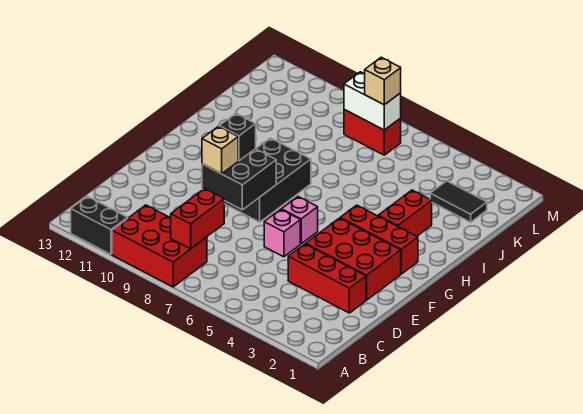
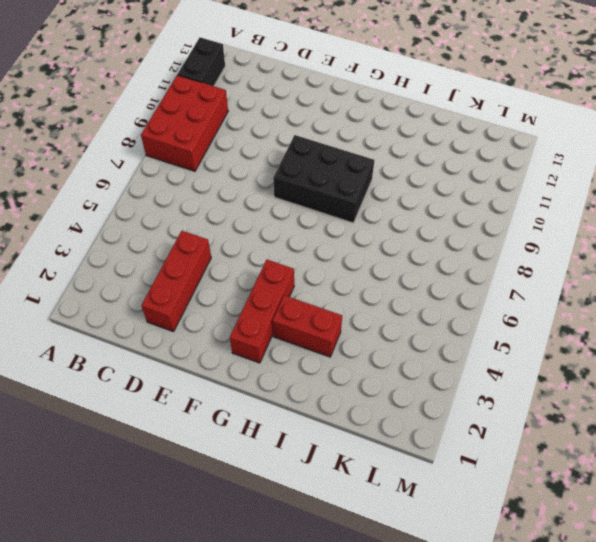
none -> red 2x3 brick [306,218,401,300]
none -> pink 1x1 brick [264,209,300,257]
none -> pink 1x1 brick [281,197,318,244]

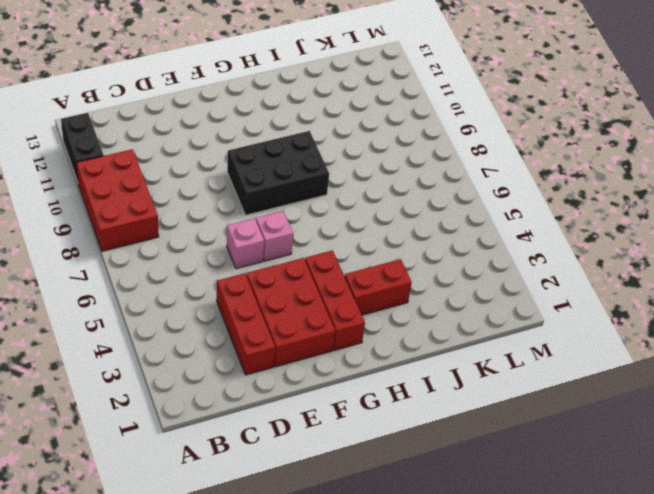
none -> black 1x2 tile [430,181,487,222]
none -> red 1x2 brick [344,109,401,155]
none -> red 1x2 brick [171,188,224,249]

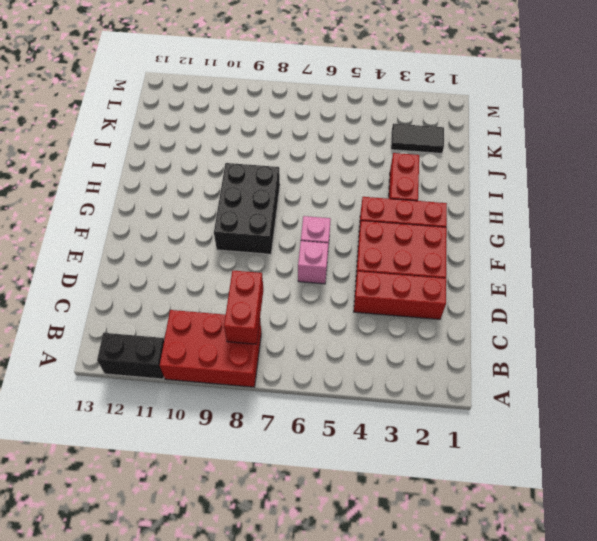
none -> red 1x2 brick [344,109,401,155]
none -> black 2x2 brick [202,149,276,210]
none -> white 1x2 brick [344,72,401,130]

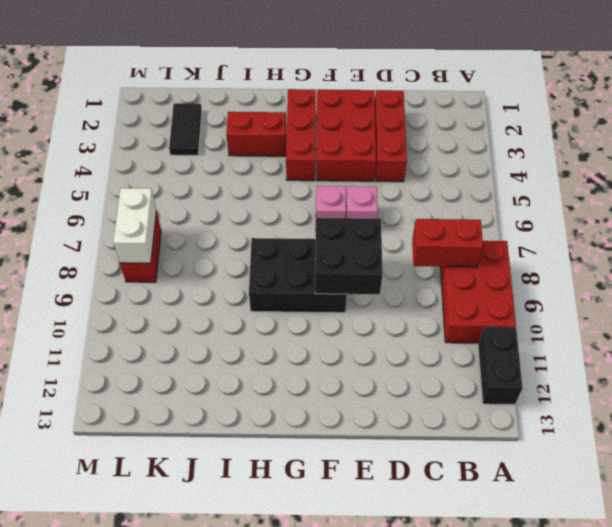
none -> tan 1x1 brick [202,126,238,174]
none -> black 1x1 brick [219,114,256,161]
none -> tan 1x1 brick [365,57,401,105]

